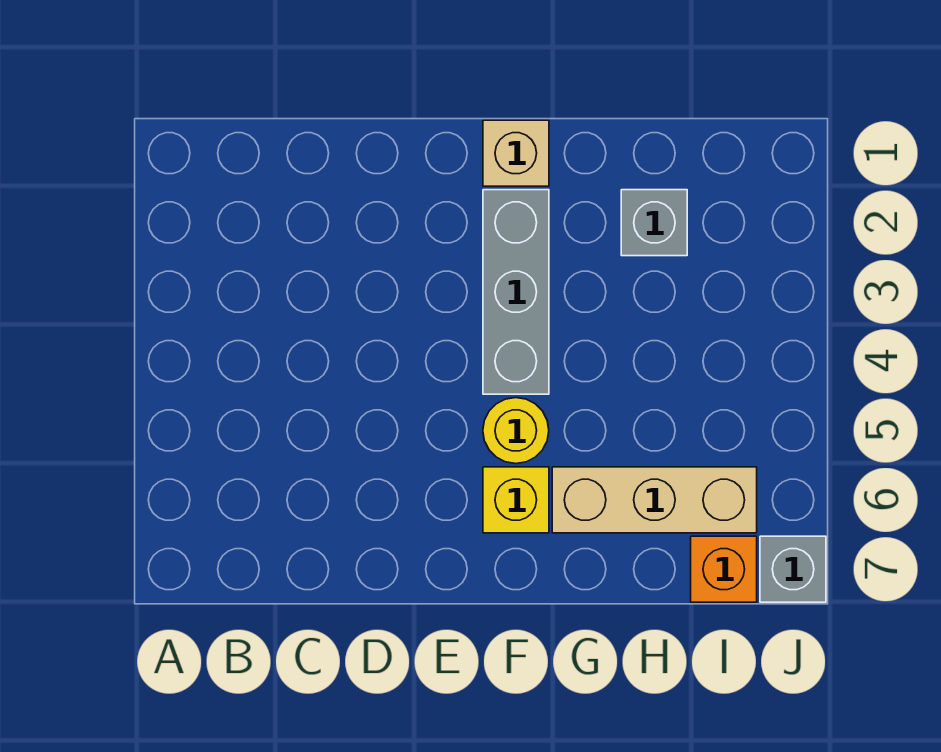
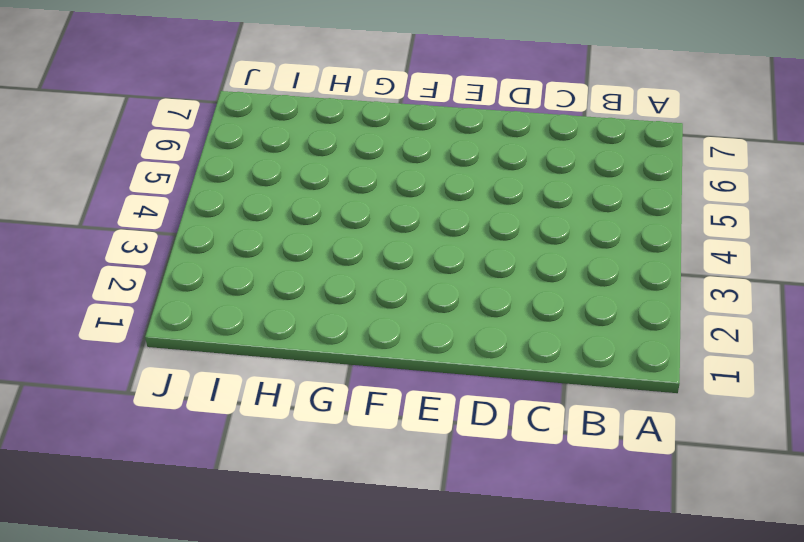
none -> tan 1x1 brick [483,120,549,186]
none -> grey 1x3 brick [483,190,549,394]

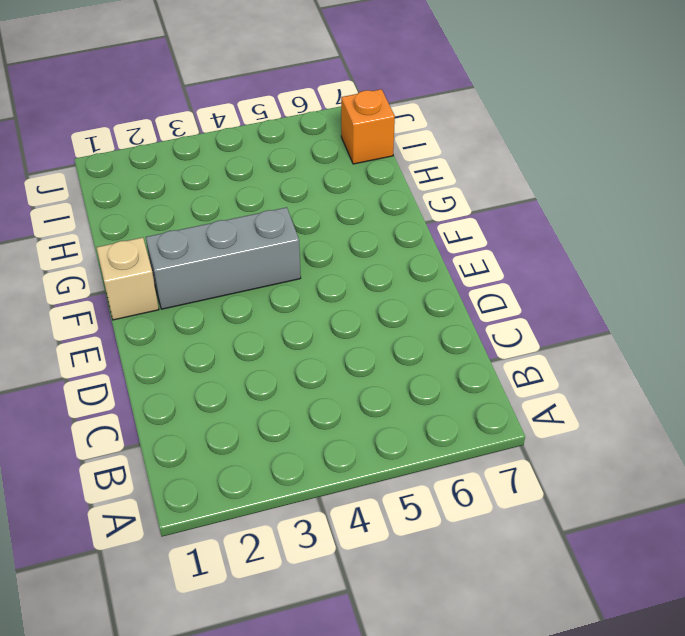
none -> yellow 1x1 round brick [483,398,549,464]
none -> yellow 1x1 brick [483,467,549,533]

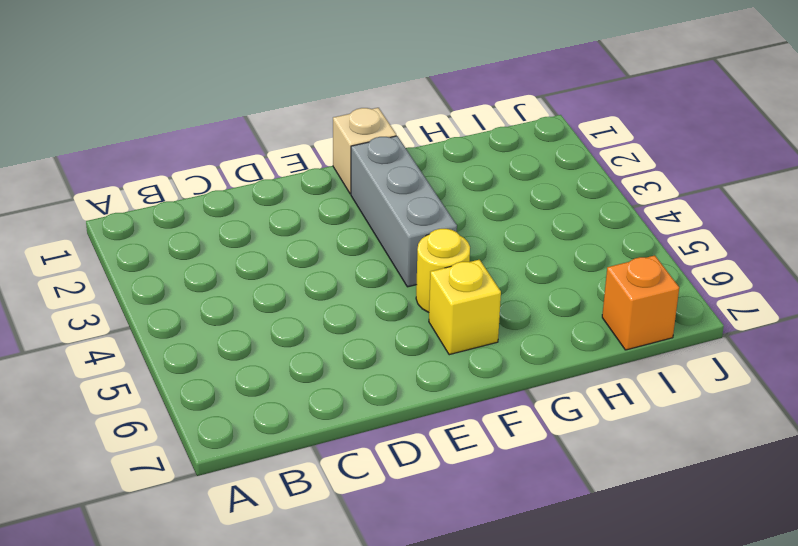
none -> tan 1x3 brick [552,467,757,533]
none -> grey 1x1 brick [621,190,687,256]

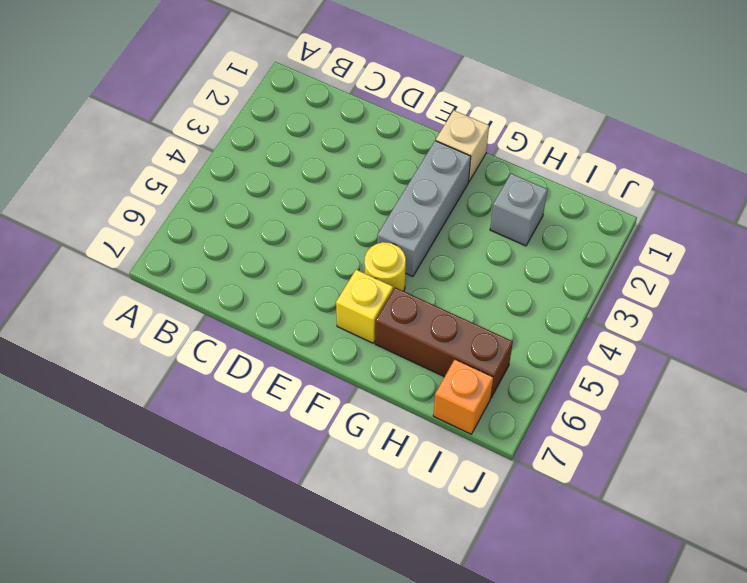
brown 1x3 brick [375,288,513,398] -> tan 1x3 brick [552,467,757,533]
none -> grey 1x1 brick [760,536,826,602]

